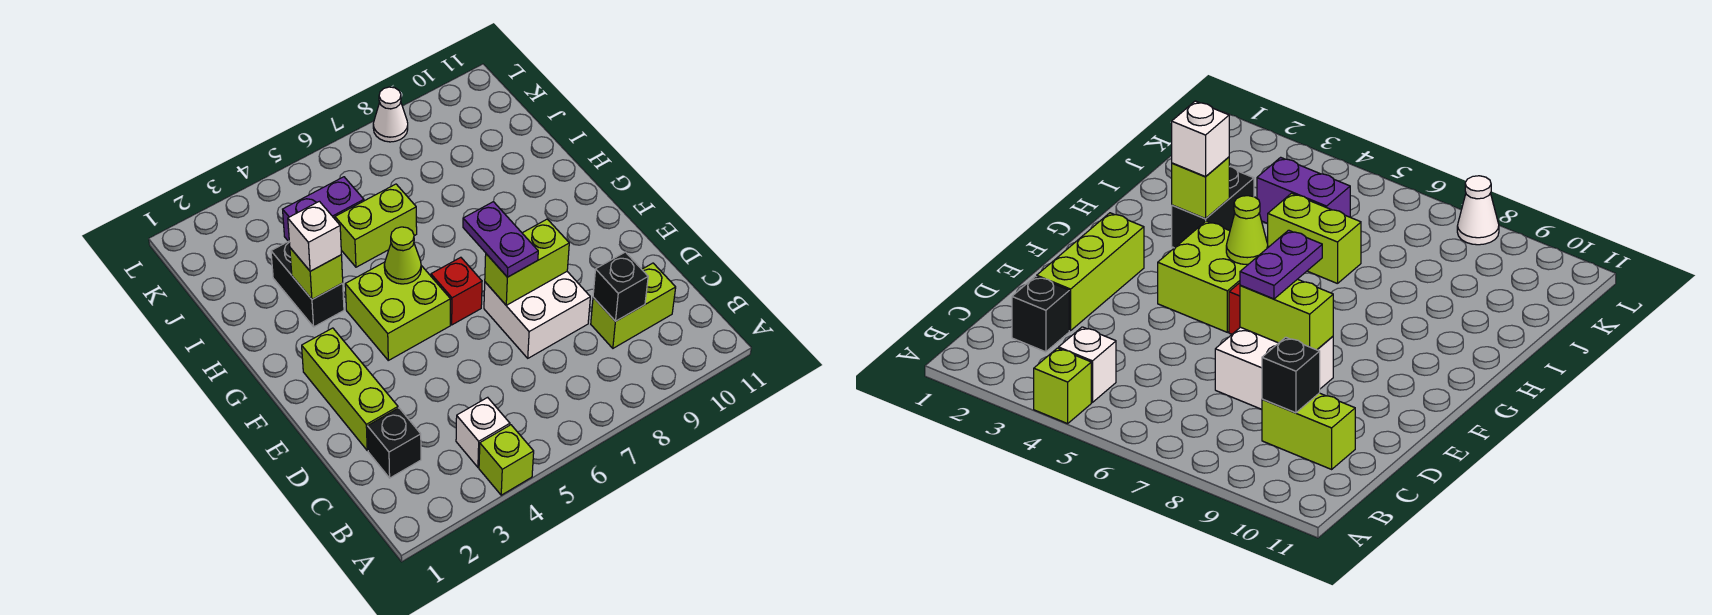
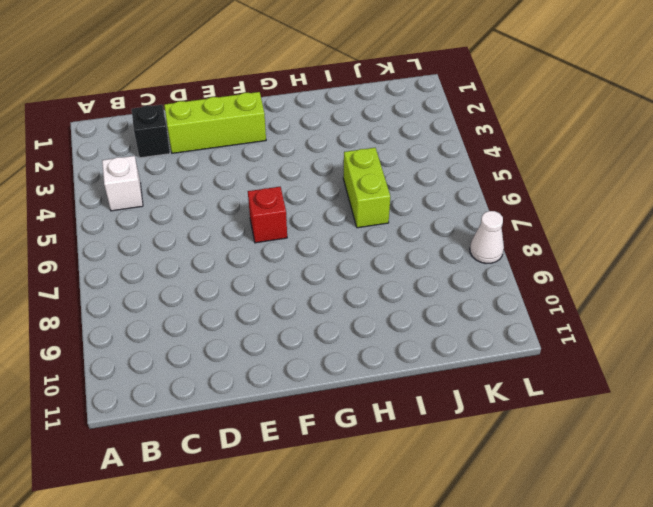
none -> lime 1x1 brick [479,425,534,495]
none -> lime 1x2 brick [591,263,676,348]
none -> white 2x2 brick [484,272,590,358]

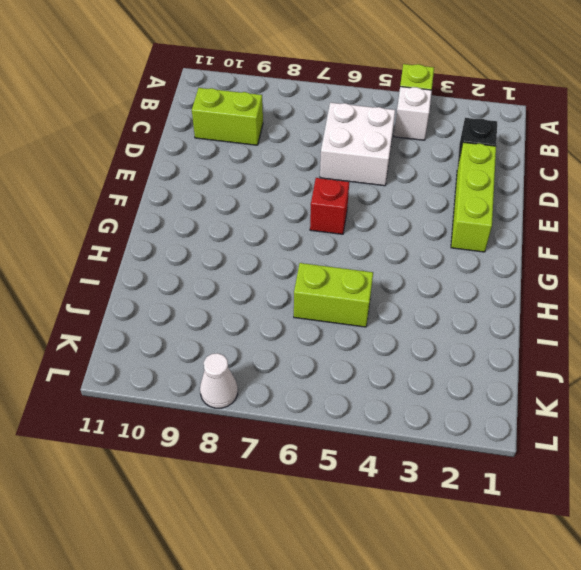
white 2x2 brick [320,103,395,186] -> white 2x2 brick moved to [484,272,590,358]
none -> lime 2x2 brick [345,262,451,360]
none -> black 1x2 brick [271,241,344,327]
none -> purple 1x2 brick [283,177,364,241]

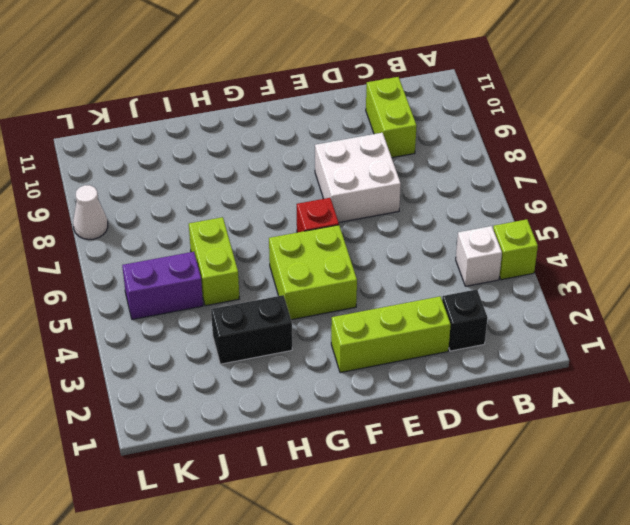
purple 1x2 brick [122,252,203,319] -> purple 1x2 brick turned to [283,177,364,241]
none -> black 1x1 brick [593,252,648,321]
none -> lime 1x2 brick [485,219,569,305]
none -> lime 1x1 cone [384,227,421,284]

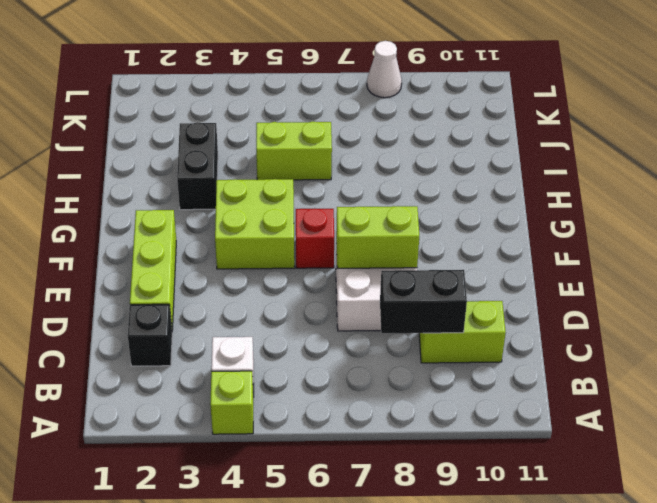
black 1x2 brick [380,270,467,333] -> black 1x1 brick [593,252,648,321]
none -> purple 1x2 brick [283,177,364,241]
none -> lime 1x1 cone [384,227,421,284]
none -> lime 1x1 brick [290,248,343,300]

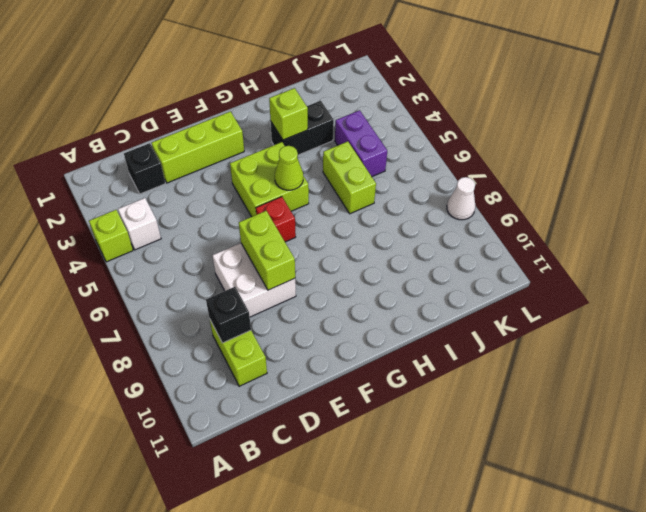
none -> purple 1x2 plate [463,202,538,277]
none -> white 1x1 brick [288,201,341,271]

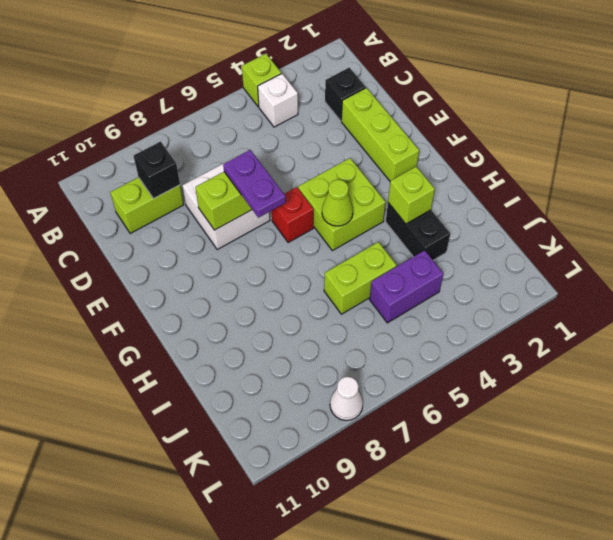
none -> white 1x1 brick [288,201,341,271]

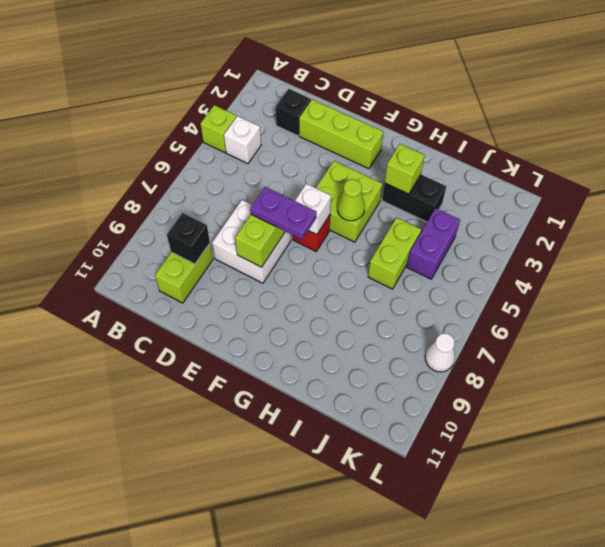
white 1x1 brick [295,184,331,235] -> white 1x1 brick moved to [288,201,341,271]

